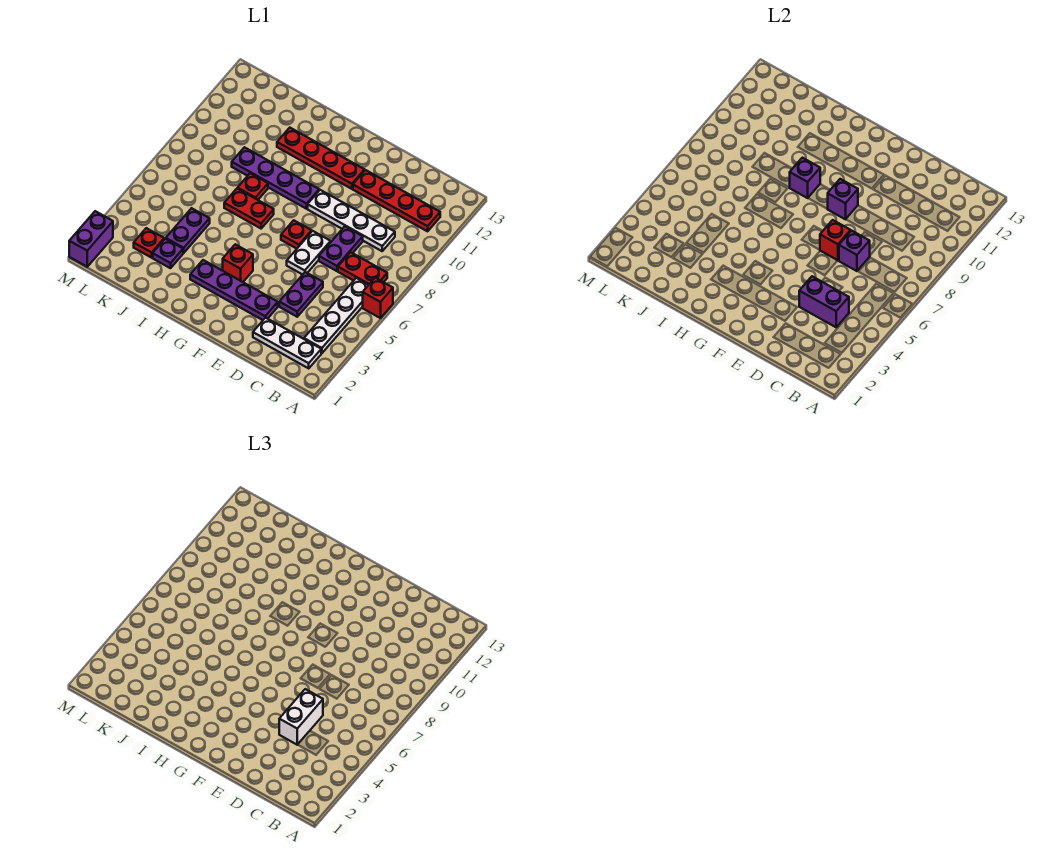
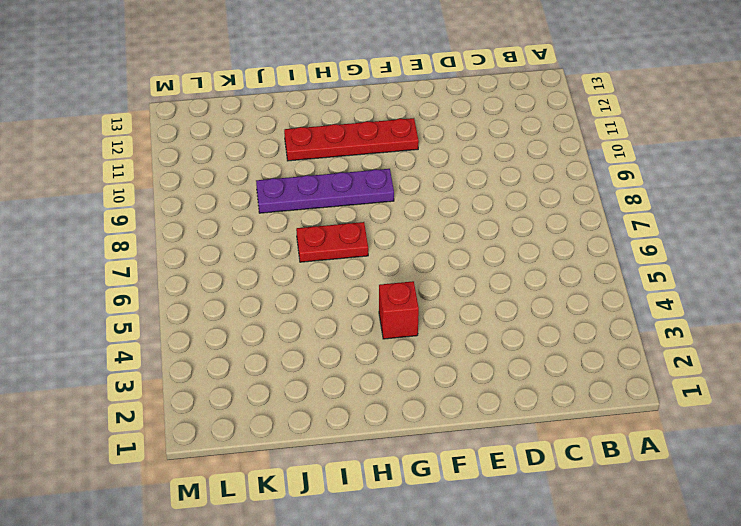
none -> red 1x1 brick [363,278,393,318]
none -> white 1x3 plate [253,318,321,368]
none -> white 1x4 plate [304,278,368,353]

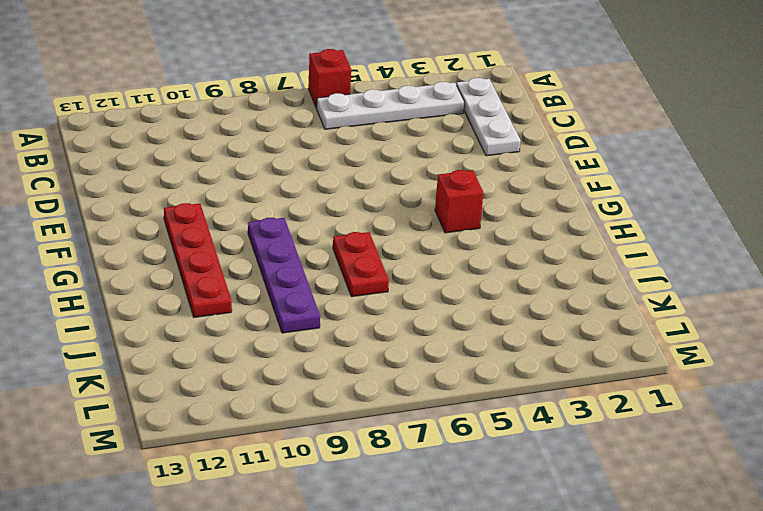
none -> red 1x2 plate [338,252,387,285]
none -> red 1x4 plate [353,170,440,231]
none -> white 1x4 plate [308,190,395,251]

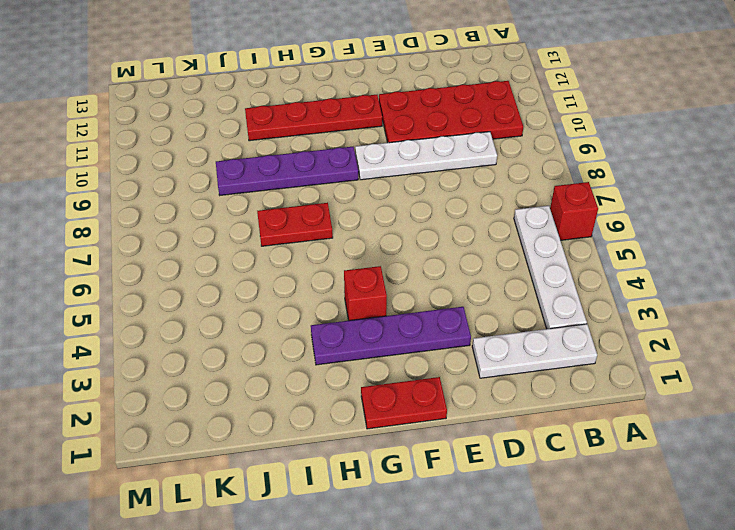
red 2x4 plate [379,81,523,143] -> red 1x4 plate [353,170,440,231]
red 1x2 plate [361,377,447,429] -> red 1x2 plate moved to [338,252,387,285]
none -> purple 1x2 plate [279,272,323,317]
none -> purple 1x2 plate [319,226,363,271]
none -> white 1x2 plate [287,231,331,275]

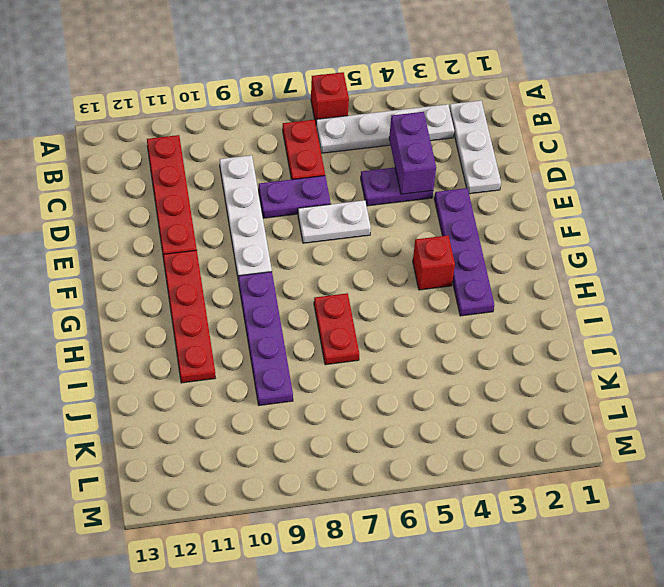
none -> red 1x1 plate [281,220,312,249]
none -> red 1x1 plate [238,173,268,200]
none -> purple 1x1 plate [153,239,183,268]

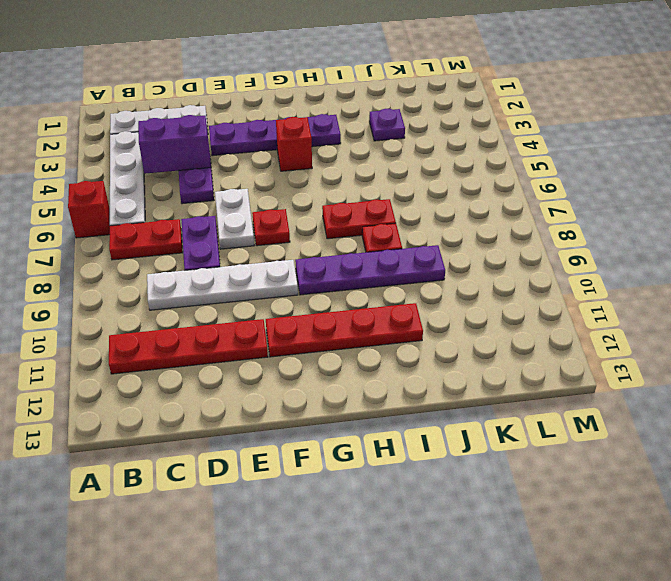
none -> purple 1x2 plate [166,208,210,253]
none -> red 1x1 plate [134,228,164,258]
none -> purple 1x2 brick [69,211,113,267]

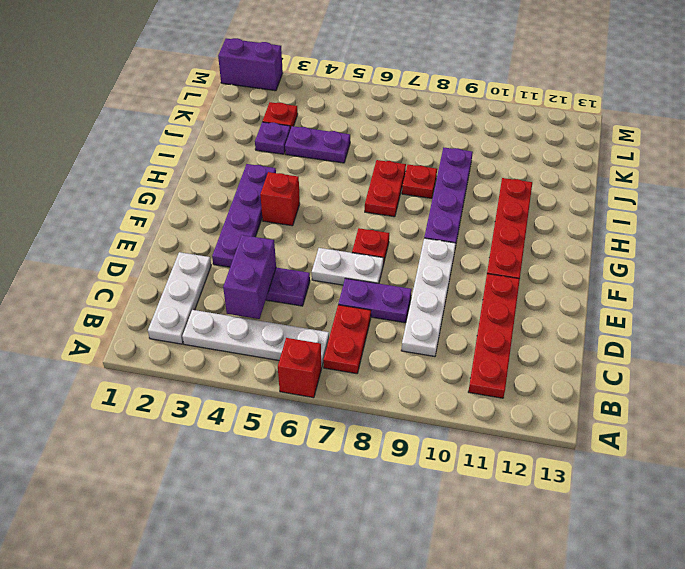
none -> purple 1x1 brick [839,231,870,271]
none -> red 1x1 brick [820,220,851,260]
none -> purple 1x1 brick [828,179,858,219]

